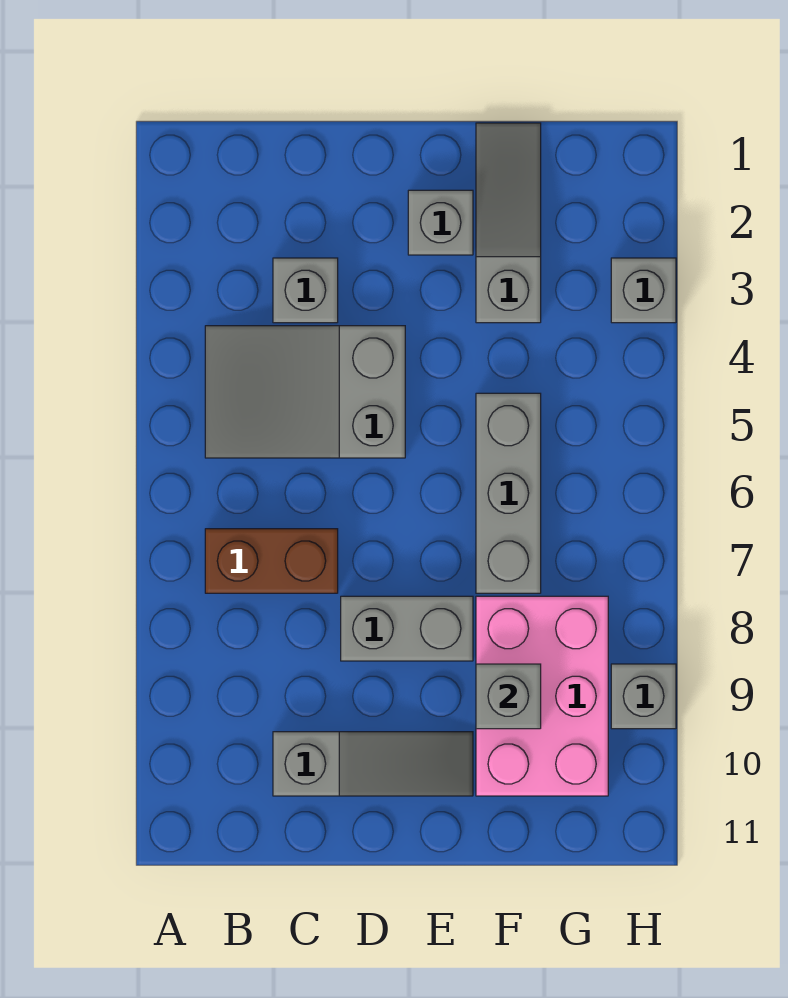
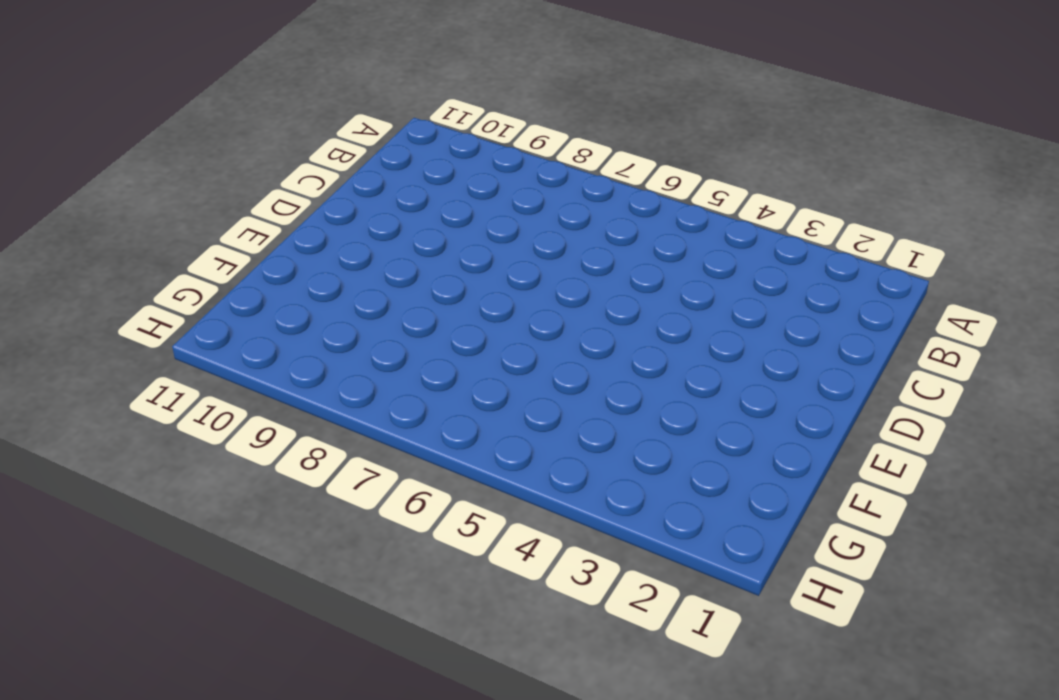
none -> grey 2x3 slope [205,326,405,458]
none -> brown 1x2 brick [205,529,338,593]
none -> grey 1x1 brick [273,258,338,323]

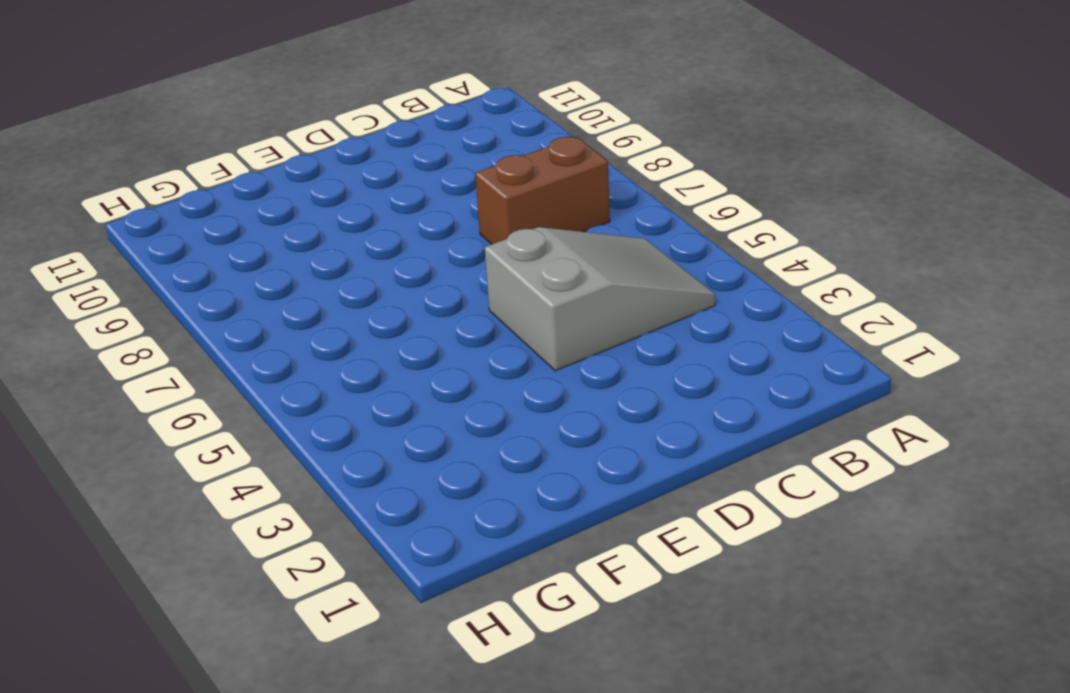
none -> grey 1x1 brick [273,258,338,323]
none -> grey 1x3 slope [273,732,473,796]
none -> grey 1x2 brick [341,596,473,661]

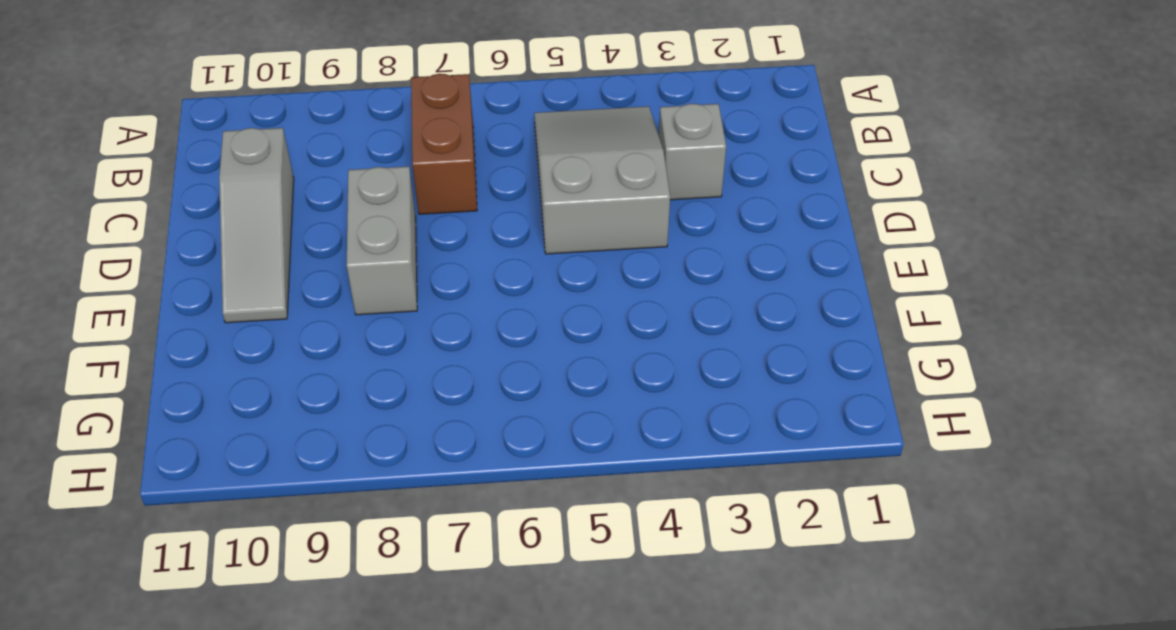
none -> grey 1x1 brick [408,190,473,255]
none -> grey 1x3 slope [476,123,541,323]
none -> grey 1x3 brick [476,393,541,593]

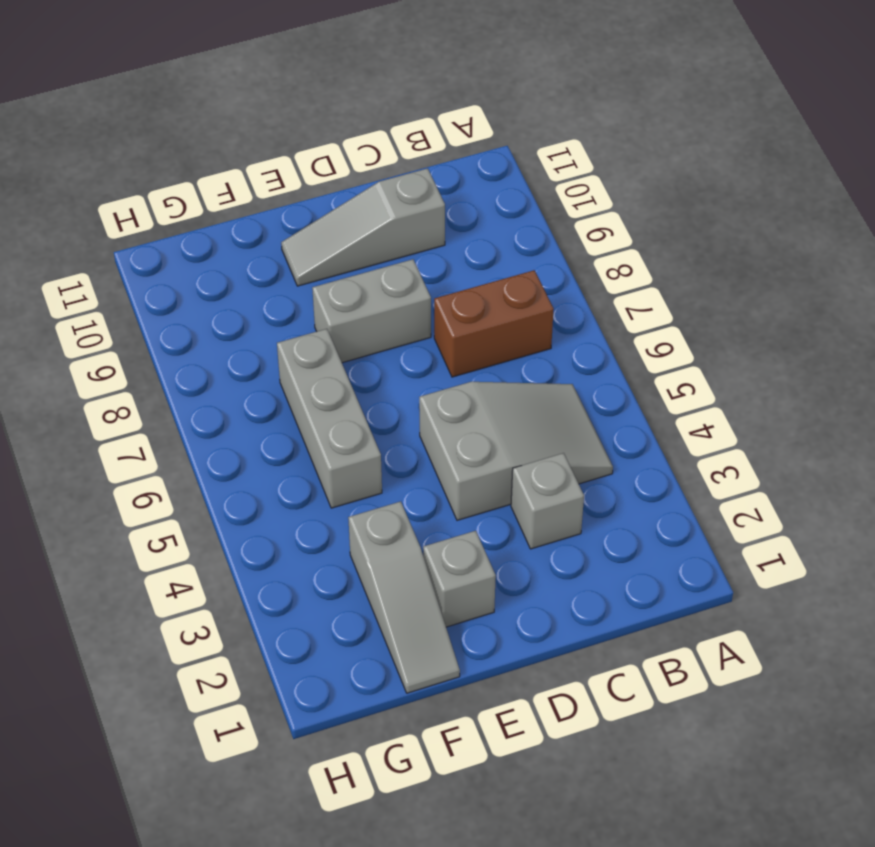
none -> pink 2x3 brick [476,596,608,796]
none -> grey 1x1 brick [611,258,676,323]
none -> grey 1x1 brick [611,664,676,729]

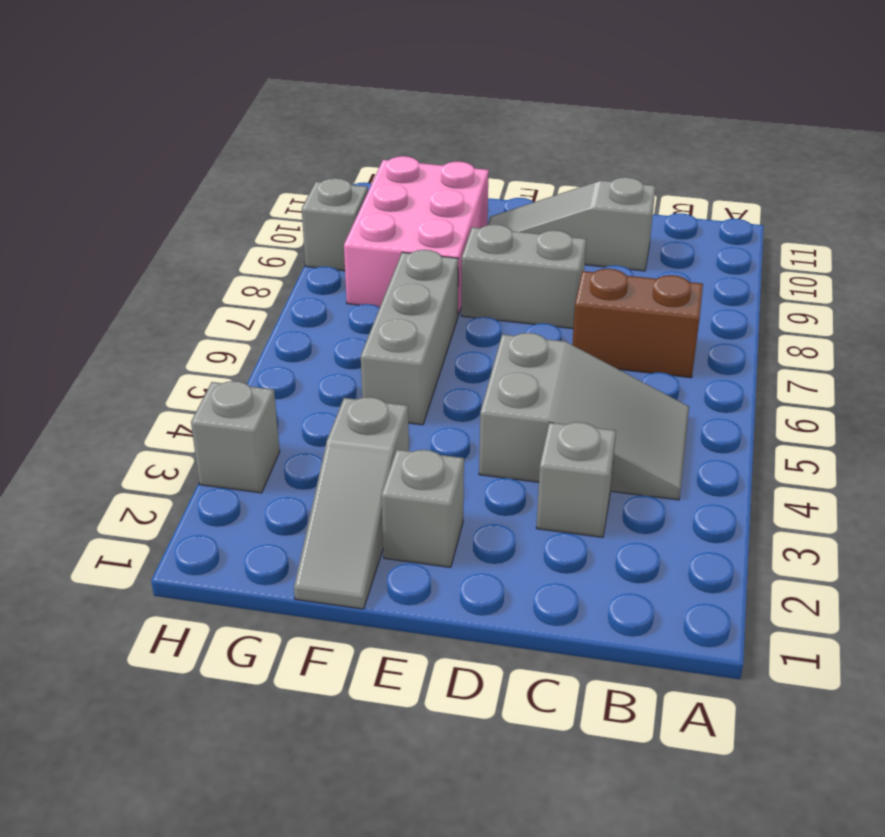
none -> grey 1x1 brick [476,664,541,729]

